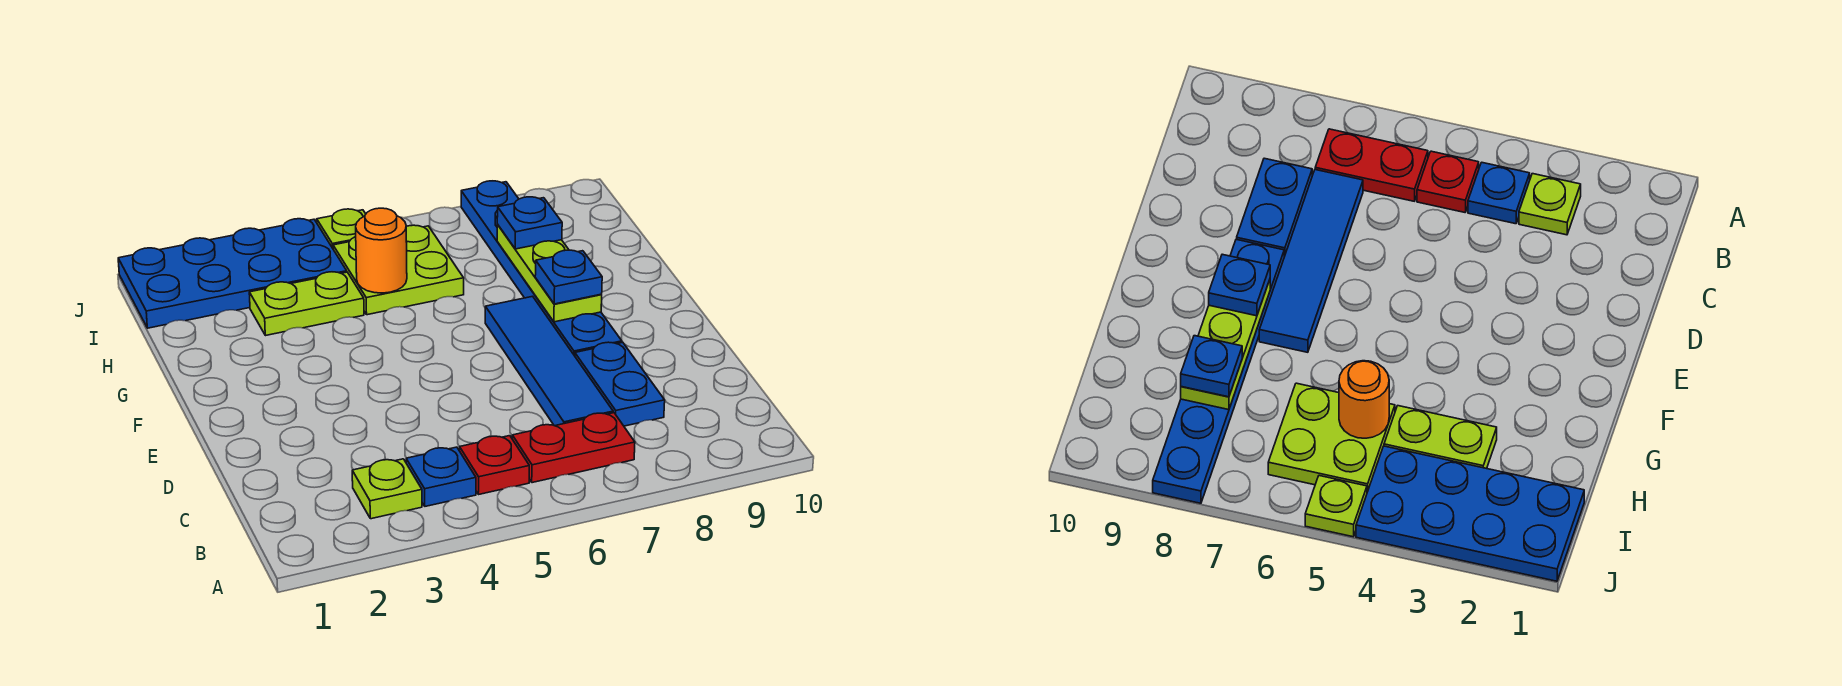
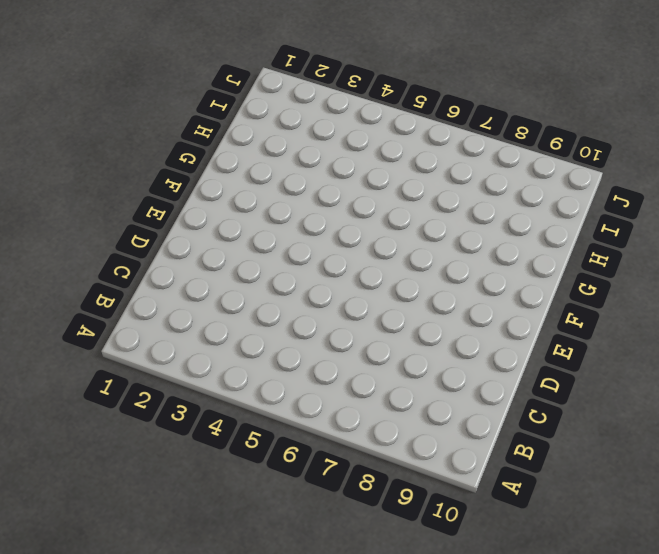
none -> lime 1x1 plate [352,459,422,519]
none -> blue 1x1 plate [406,447,476,506]
none -> red 1x1 plate [460,436,529,494]

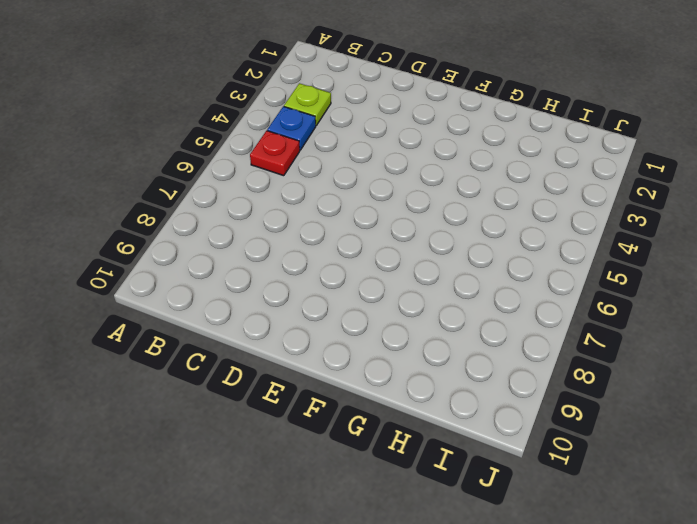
none -> red 1x2 plate [512,413,635,483]
none -> blue 1x4 tile [485,296,613,426]
none -> blue 1x2 plate [575,342,665,426]

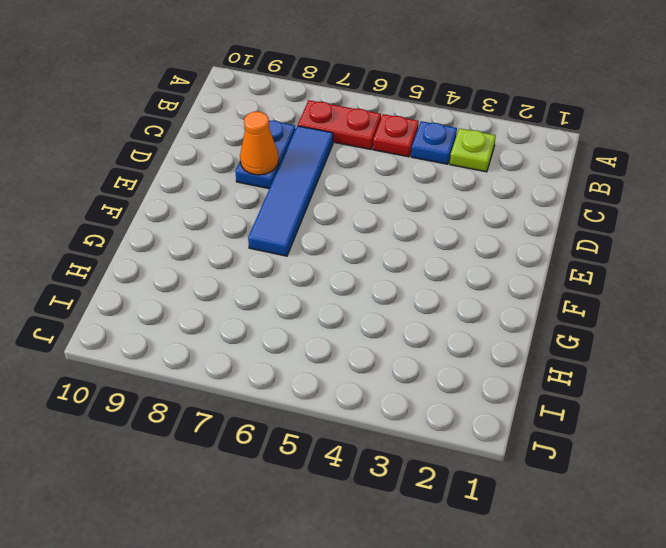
orange 1x1 cone [240,112,279,175] -> none
none -> blue 1x6 plate [461,181,622,356]
none -> lime 1x2 plate [249,272,364,336]
none -> lime 2x2 plate [333,225,464,315]

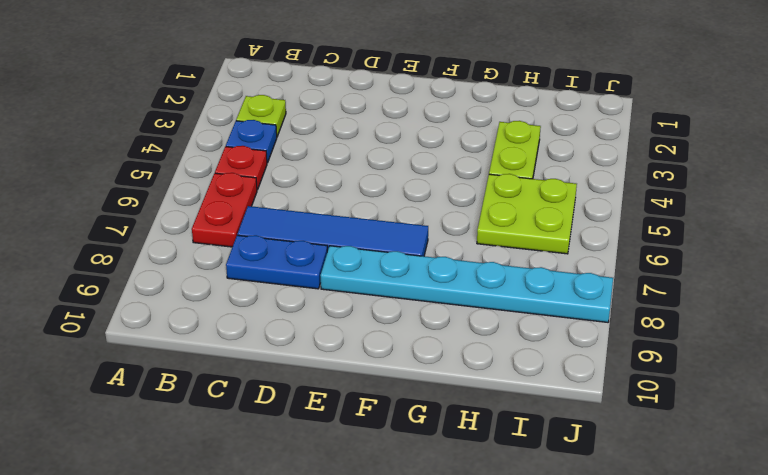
cyan 1x6 plate [321,246,613,322] -> blue 1x6 plate [461,181,622,356]
none -> blue 2x4 plate [118,219,347,328]
none -> lime 1x1 plate [317,209,366,248]
none -> lime 1x3 plate [497,225,602,322]

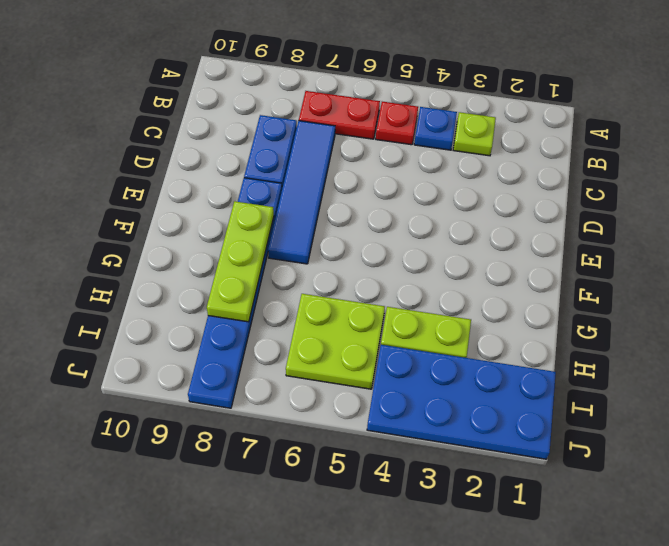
none -> lime 1x1 plate [317,209,366,248]
none -> orange 1x1 round brick [356,208,407,293]
none -> blue 1x1 plate [535,250,602,304]

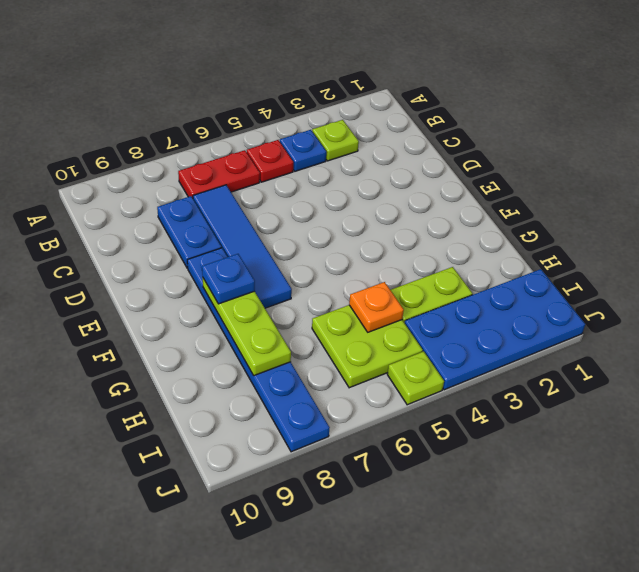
orange 1x1 plate [349,282,404,332] -> orange 1x1 round brick [356,208,407,293]
none -> blue 1x1 plate [497,197,562,249]

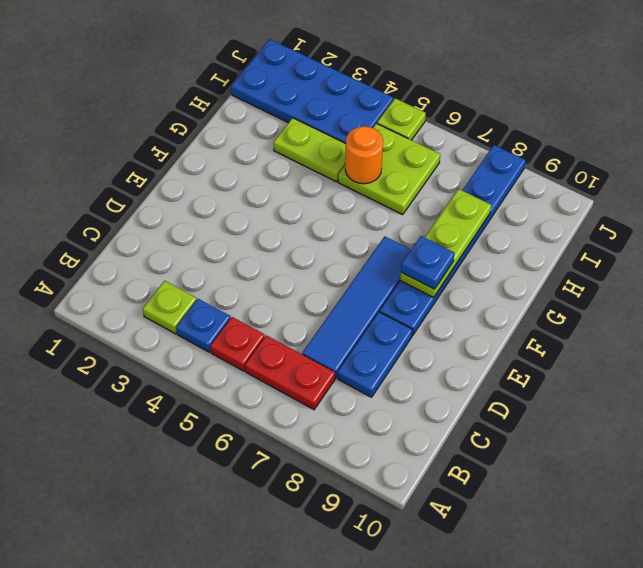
none -> blue 1x1 plate [497,197,562,249]

